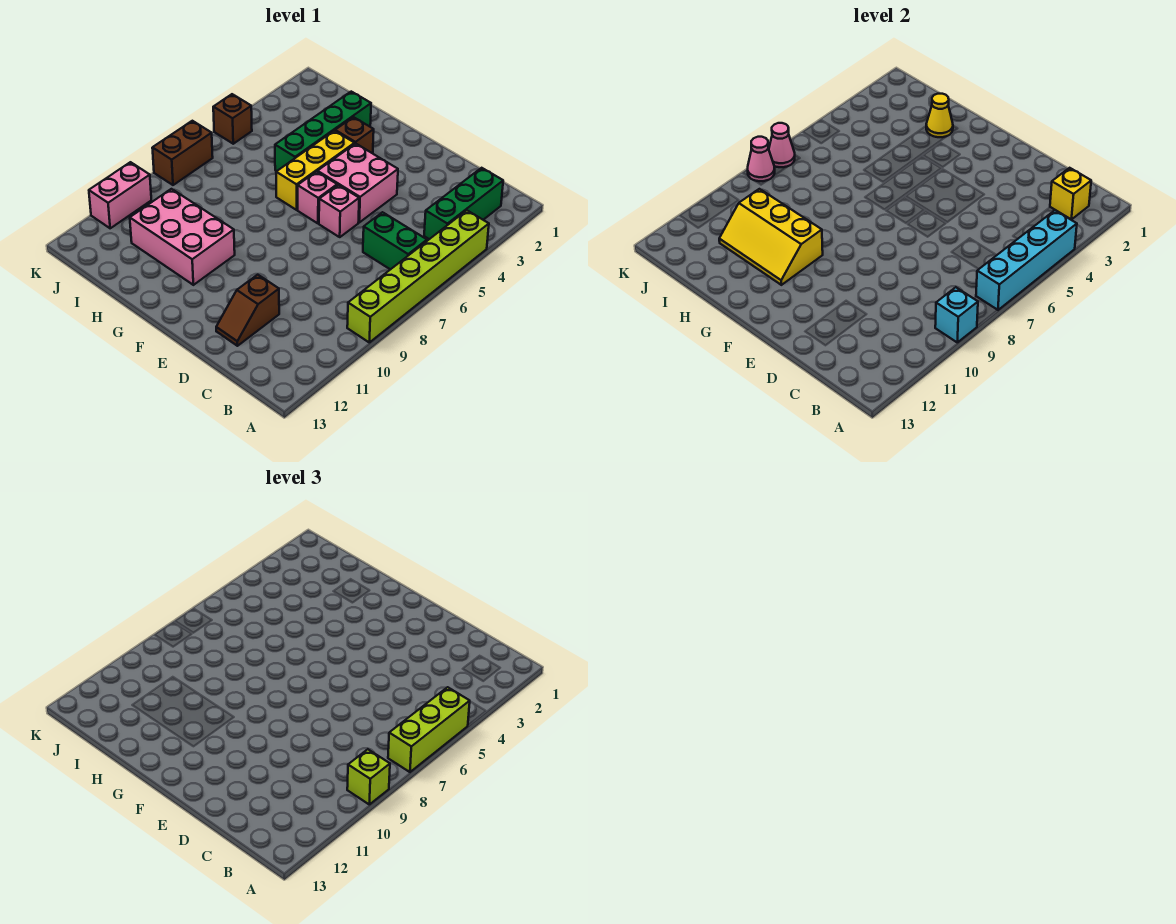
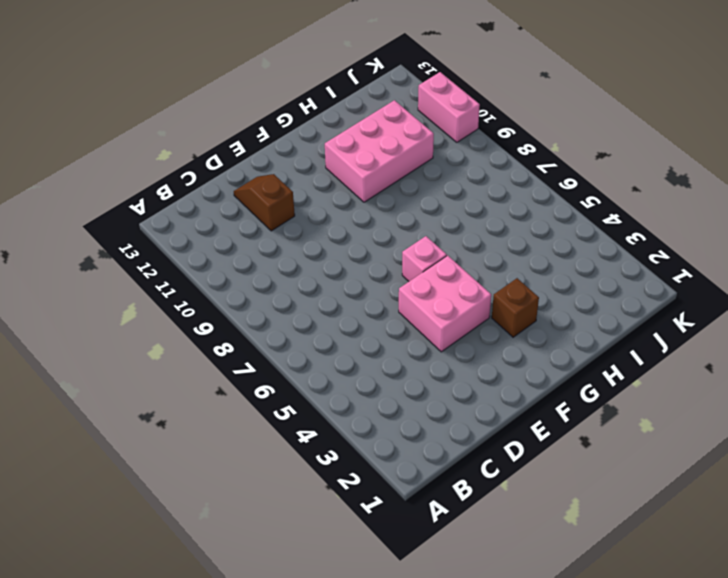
none -> lime 1x6 brick [347,210,489,342]
none -> green 1x3 brick [424,168,503,239]
none -> green 1x2 brick [363,212,427,270]

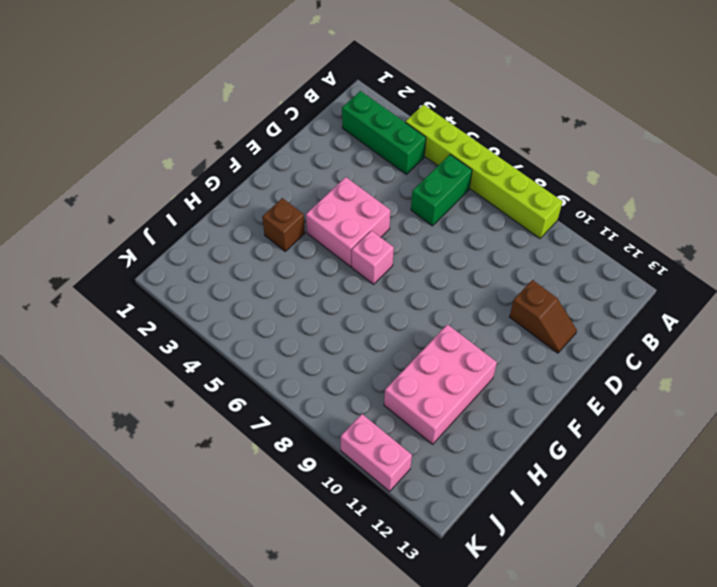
none -> pink 1x1 brick [319,185,359,237]
none -> yellow 1x3 brick [276,131,355,210]
none -> green 1x4 brick [275,92,371,171]

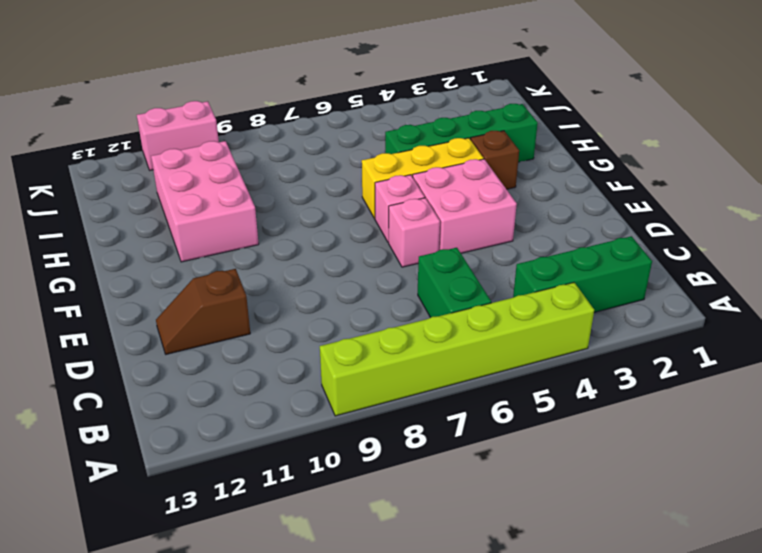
none -> brown 1x1 brick [213,94,252,144]
none -> brown 1x2 brick [152,121,213,185]
none -> cyan 1x4 brick [976,210,1077,310]

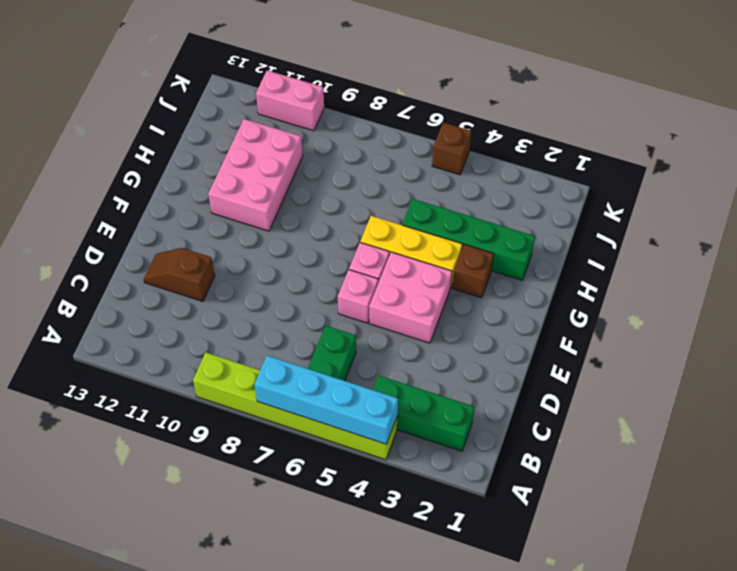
none -> brown 1x2 brick [152,121,213,185]
none -> cyan 1x1 brick [935,287,978,342]
none -> yellow 1x1 brick [1050,168,1091,219]

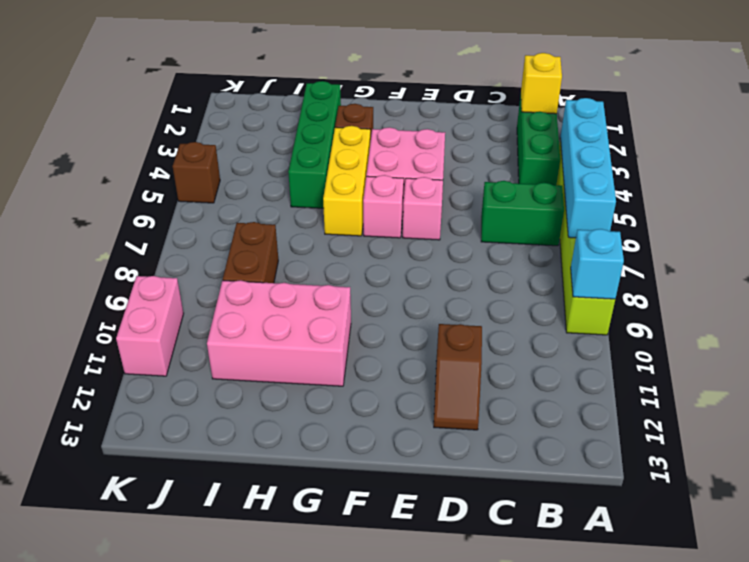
brown 1x2 brick [223,222,278,283] -> brown 1x2 brick moved to [152,121,213,185]
none -> yellow 2x3 slope [719,189,823,285]
none -> yellow 1x1 cone [926,94,953,137]
none -> pink 1x1 cone [769,123,795,167]

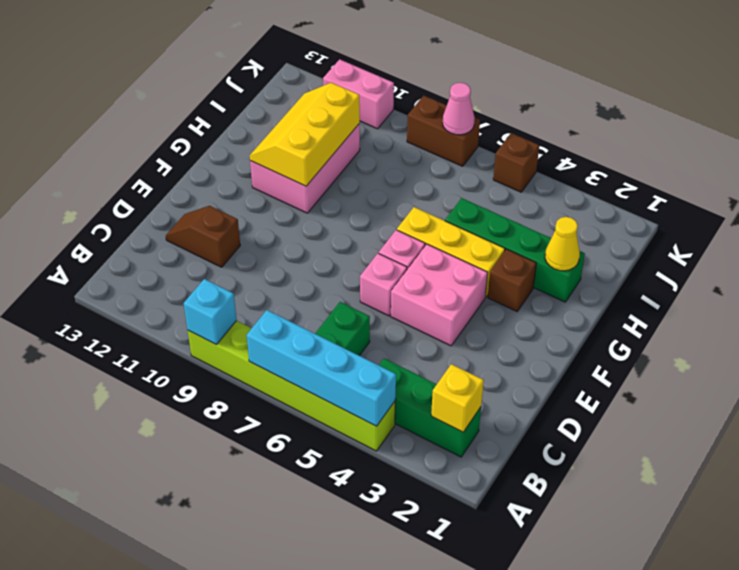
none -> pink 1x1 cone [748,137,775,181]
none -> lime 1x3 brick [388,687,470,772]
none -> lime 1x1 brick [347,749,390,804]

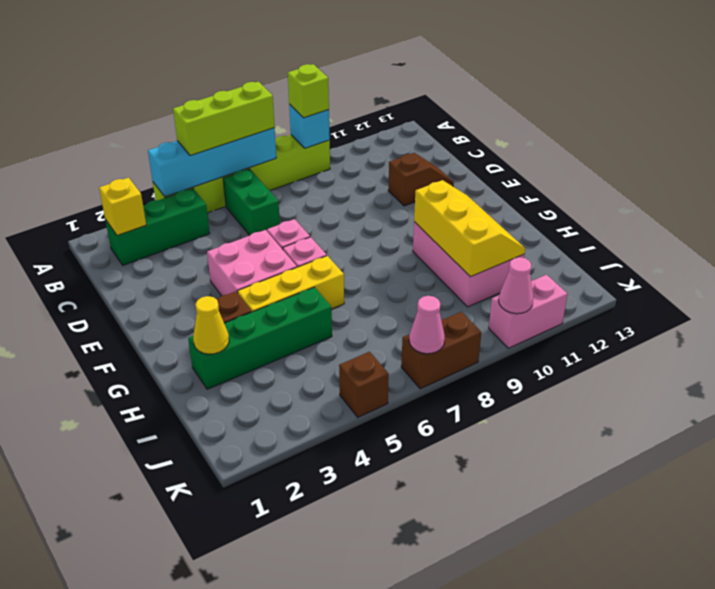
pink 1x1 cone [499,257,533,314] -> pink 1x1 cone moved to [748,137,775,181]

